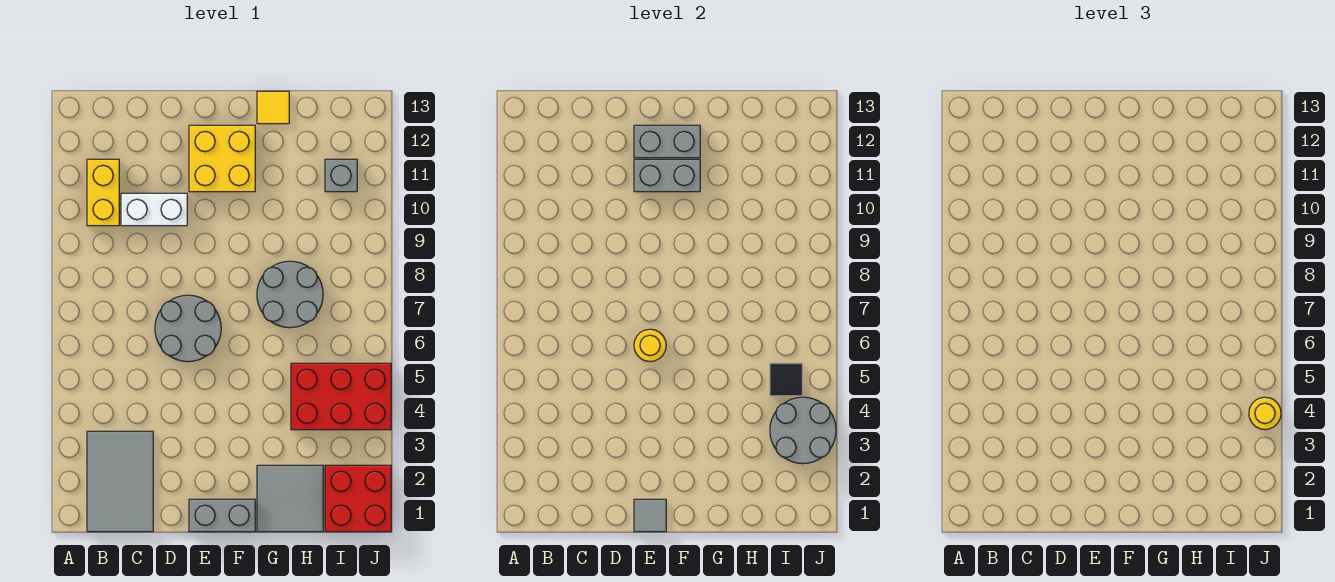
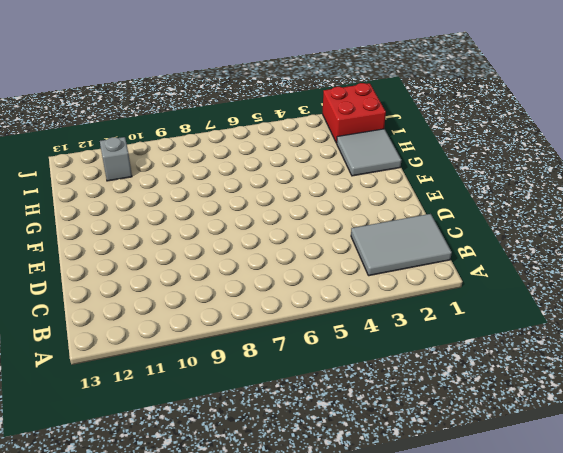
none -> yellow 1x2 brick [87,159,119,226]
none -> white 1x2 brick [121,193,187,226]
none -> grey 2x2 round brick [155,295,221,362]

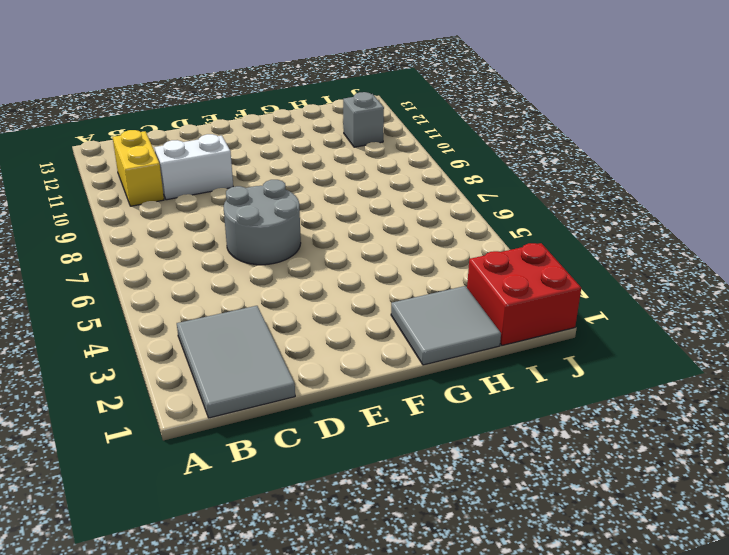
none -> grey 1x2 brick [189,499,255,532]
none -> yellow 2x2 brick [189,125,255,192]
none -> grey 2x2 round brick [257,261,323,328]

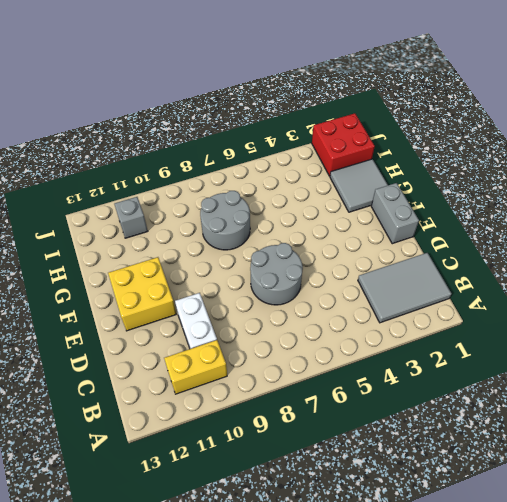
none -> yellow 1x1 tile [257,91,289,124]
none -> red 2x3 brick [291,363,391,430]
none -> grey 1x1 tile [634,499,666,532]

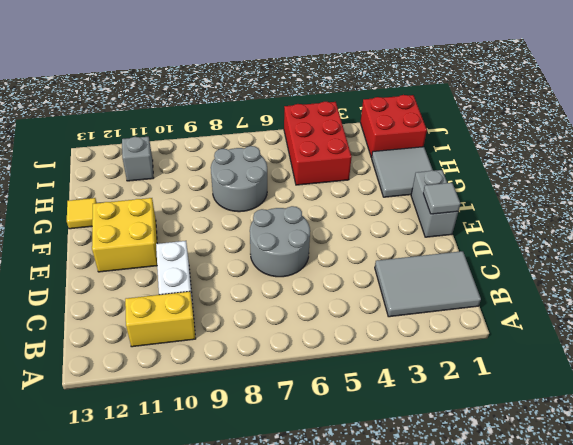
none -> yellow 1x1 round brick [634,329,666,362]
none -> grey 1x2 brick [634,159,700,192]
none -> grey 1x2 brick [634,125,700,158]

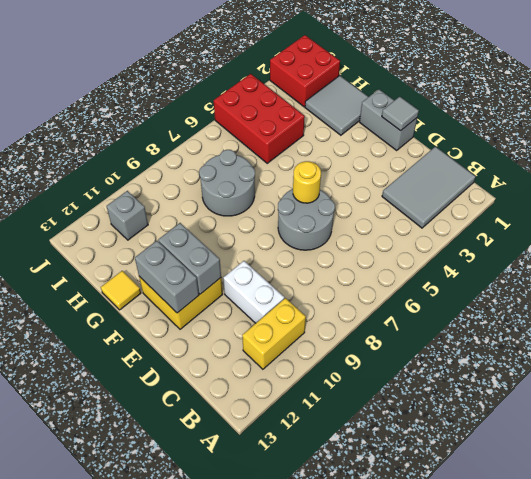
none -> grey 2x2 round brick [770,397,836,464]
none -> black 1x1 tile [770,363,802,396]
none -> yellow 1x1 round brick [1249,397,1281,430]

